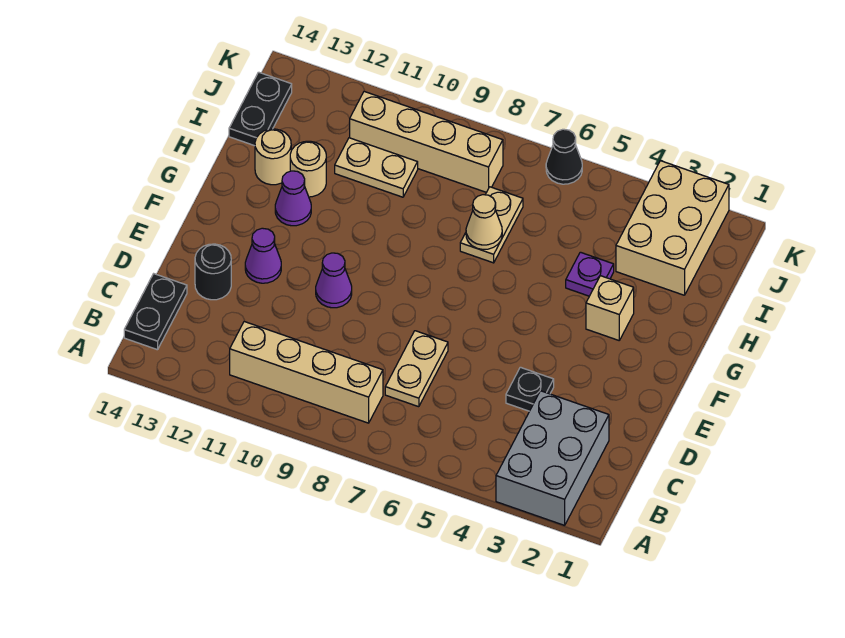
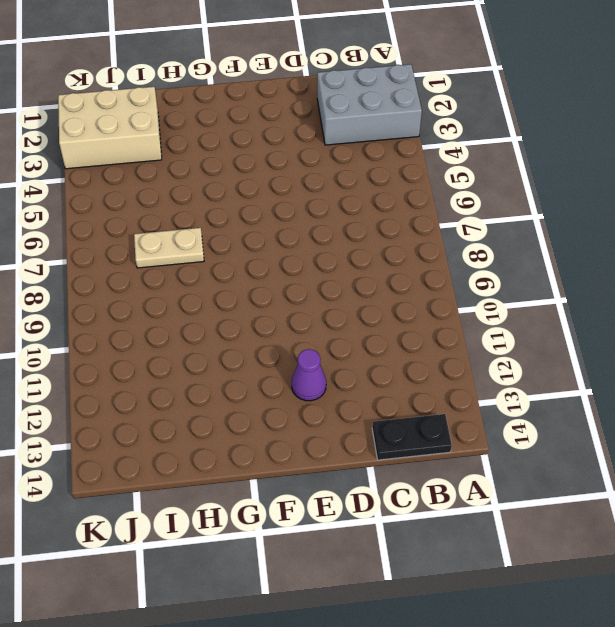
none -> tan 1x4 brick [230,321,383,423]
none -> tan 1x2 plate [385,331,448,407]
none -> black 1x1 plate [506,367,554,411]

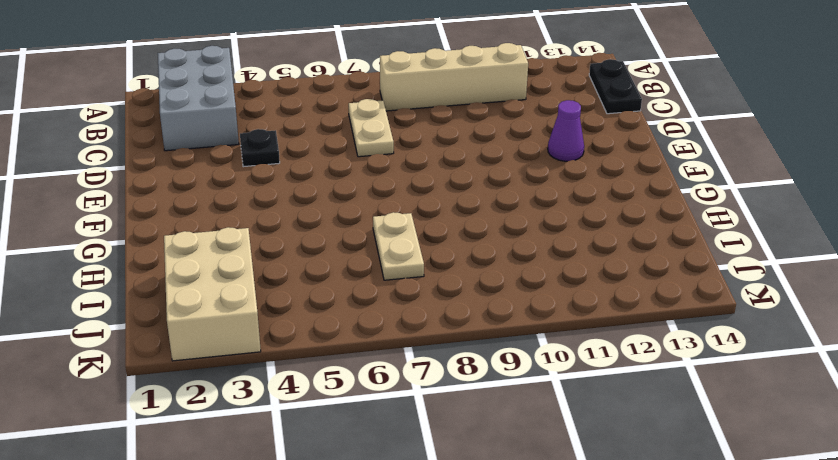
none -> black 1x1 round brick [195,244,231,300]
none -> purple 1x1 cone [316,253,352,308]
none -> tan 1x1 brick [586,276,634,340]

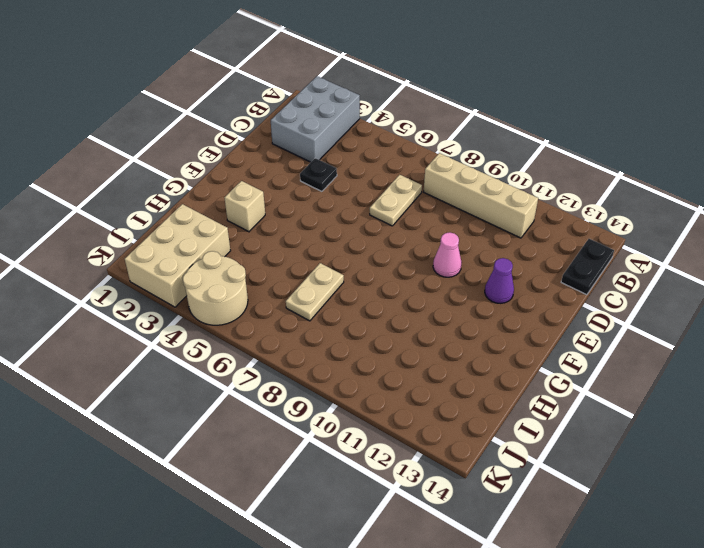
pink 1x1 cone [433,232,462,277] -> purple 1x1 cone [316,253,352,308]
tan 2x2 round brick [183,251,248,325] -> none
none -> black 1x1 round brick [195,244,231,300]
none -> purple 1x1 cone [275,171,311,226]
none -> purple 1x1 plate [566,252,614,296]

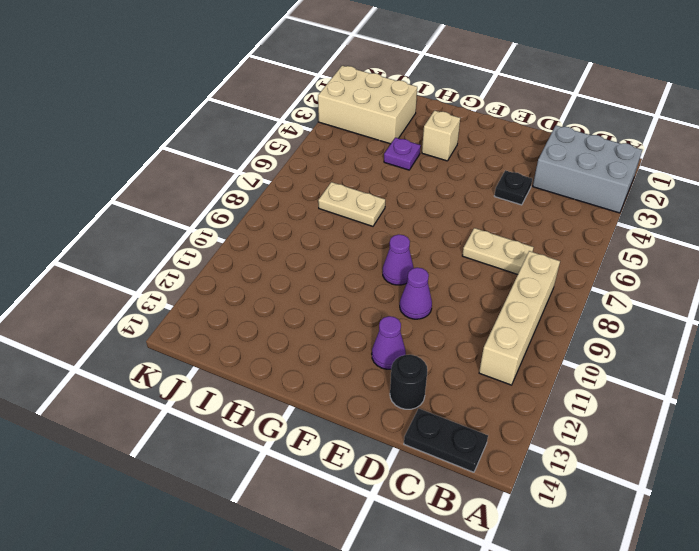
purple 1x1 cone [383,234,414,285] -> purple 1x1 cone moved to [275,171,311,226]
none -> tan 1x1 round brick [290,141,326,197]
none -> tan 1x1 round brick [255,129,291,185]
none -> tan 1x2 plate [335,138,418,197]

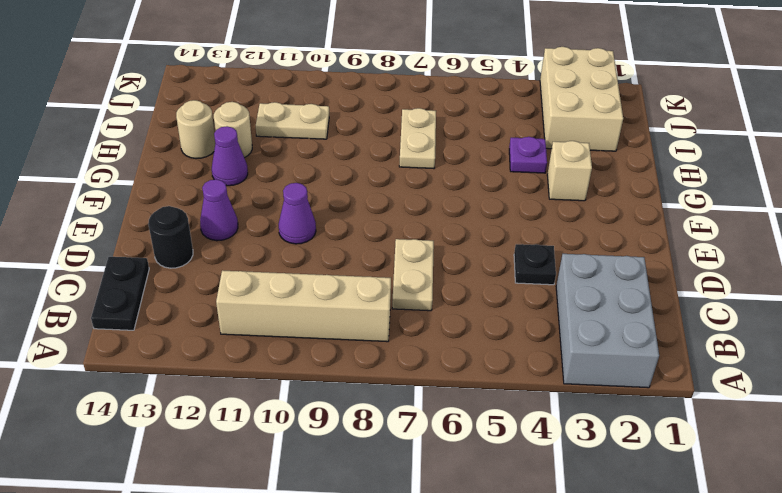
none -> black 1x2 plate [229,72,292,146]
none -> tan 1x4 brick [350,91,503,192]
none -> black 1x1 cone [546,129,582,184]

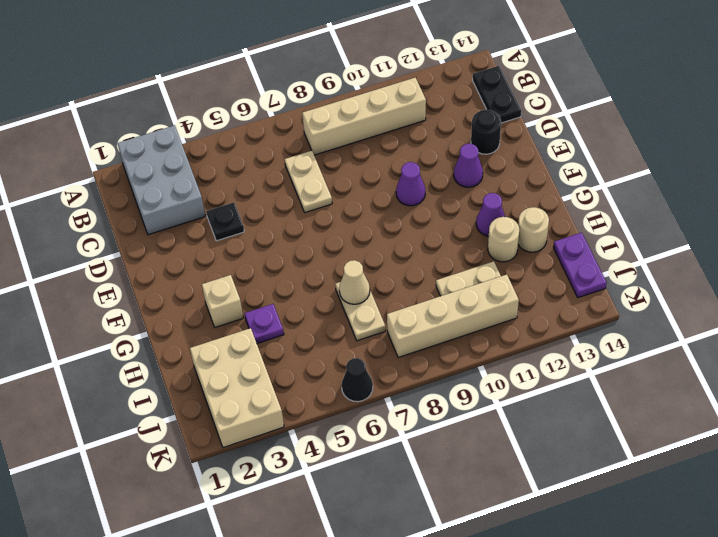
purple 1x2 plate [553,233,607,298] -> black 1x2 plate [229,72,292,146]

